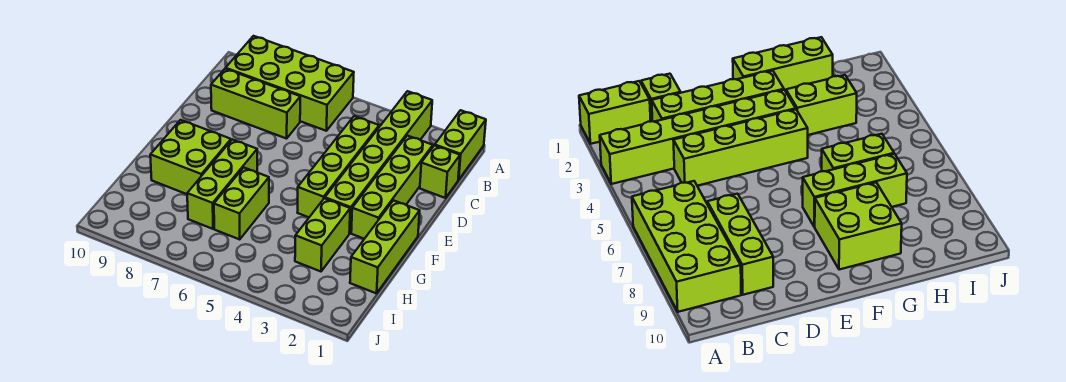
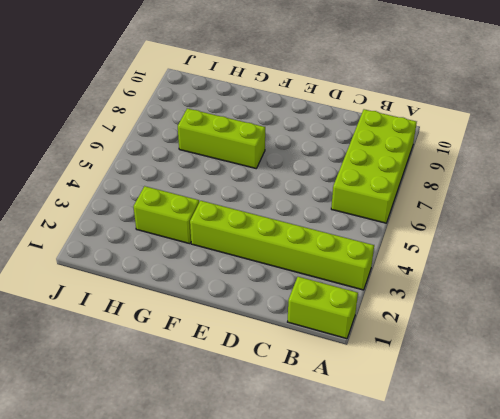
none -> lime 1x1 brick [420,145,460,198]
none -> lime 1x4 brick [351,136,433,239]
none -> lime 1x4 brick [298,116,379,217]

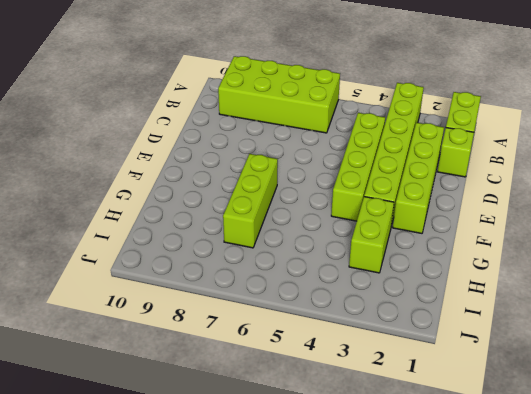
none -> lime 1x3 brick [211,69,300,139]
none -> lime 1x3 brick [350,200,420,293]
none -> lime 2x2 brick [150,120,231,194]

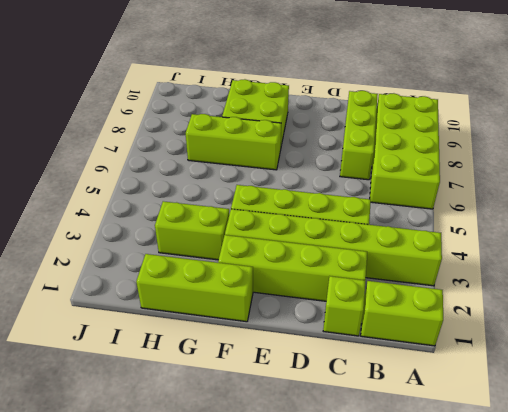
none -> lime 1x2 brick [214,168,269,239]

